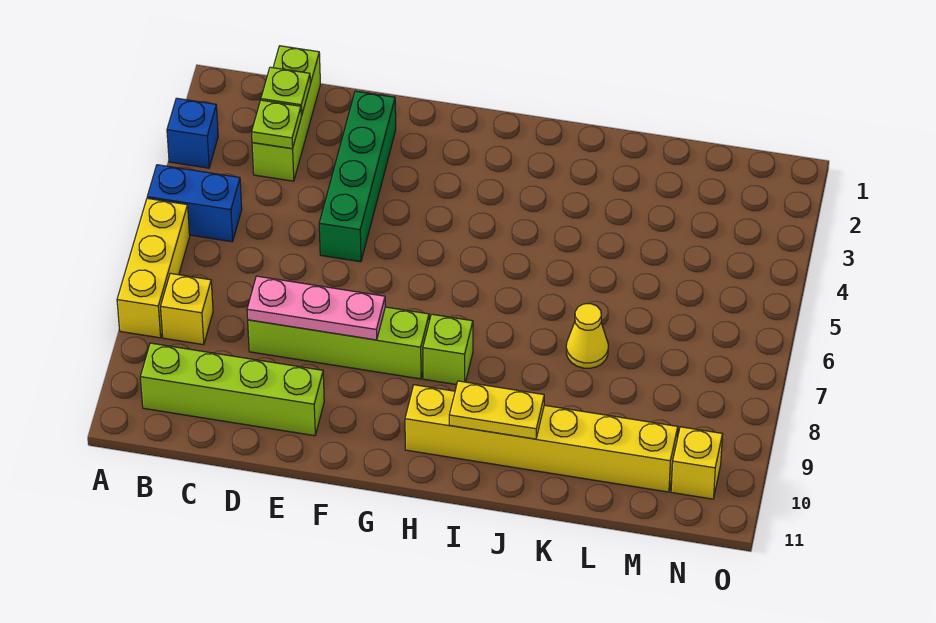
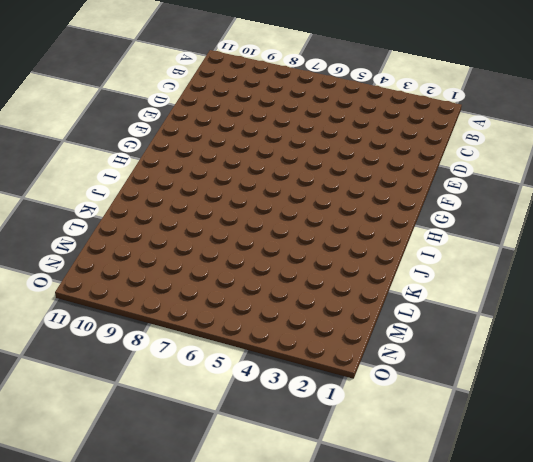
none -> blue 1x1 brick [167,98,218,168]
none -> blue 1x2 brick [147,165,242,242]
none -> yellow 1x3 brick [117,198,190,338]

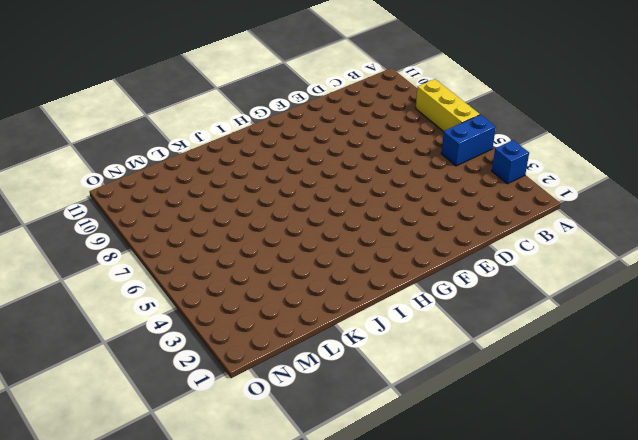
none -> yellow 1x1 brick [161,273,213,345]
none -> lime 1x4 brick [140,343,324,436]
none -> lime 1x3 brick [252,46,320,181]

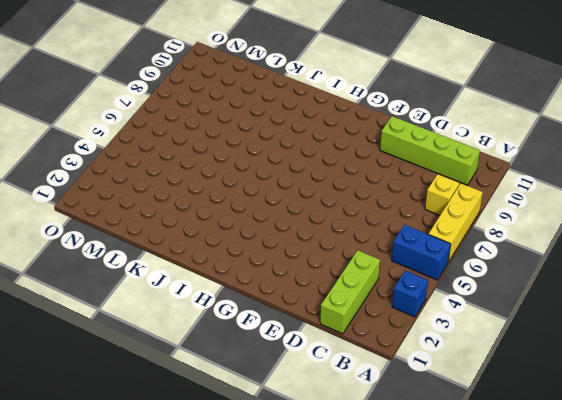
none -> lime 1x4 brick [248,307,429,379]
none -> green 1x4 brick [319,91,396,262]
none -> lime 1x1 brick [423,314,473,385]

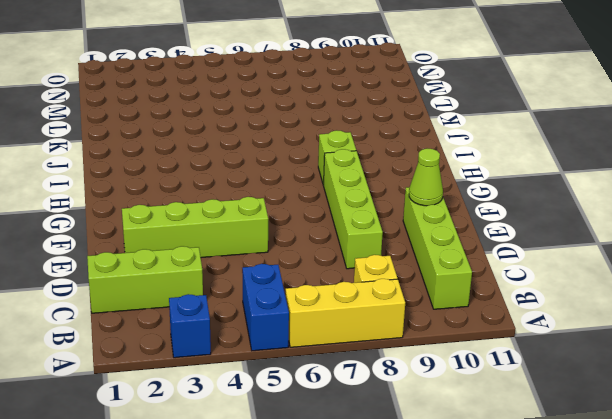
lime 1x4 brick [122,197,268,258] -> green 1x4 brick [319,91,396,262]
lime 1x1 cone [409,149,443,206] -> none
none -> yellow 1x6 brick [405,385,678,492]
none -> yellow 1x1 cone [566,304,608,368]
none -> yellow 1x1 brick [671,427,722,499]

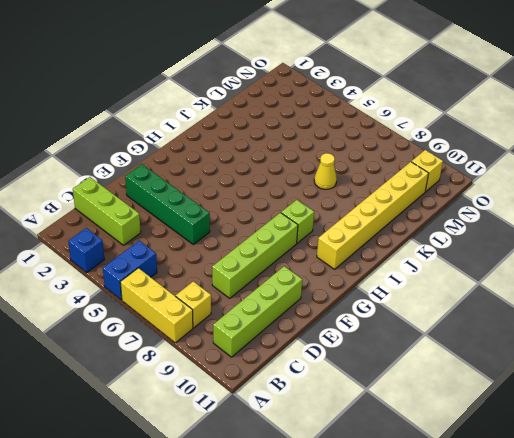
none -> lime 1x1 plate [261,67,310,115]
none -> lime 1x1 plate [252,100,301,149]
none -> pink 1x3 plate [247,276,385,340]

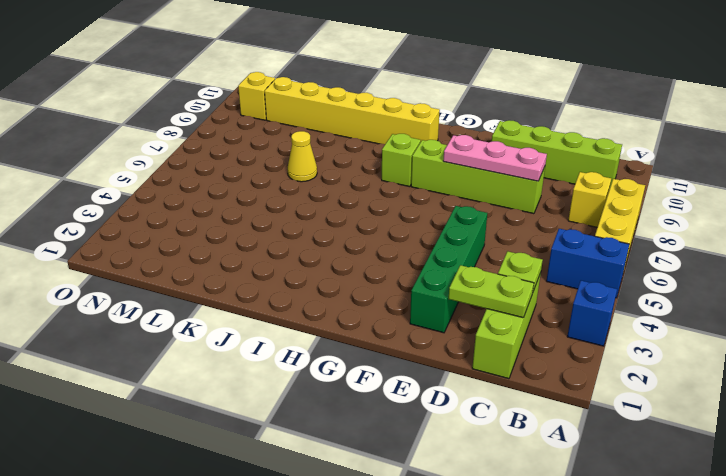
lime 1x2 plate [449,265,534,318] -> lime 1x1 plate [261,67,310,115]
none -> yellow 1x2 plate [449,381,544,439]

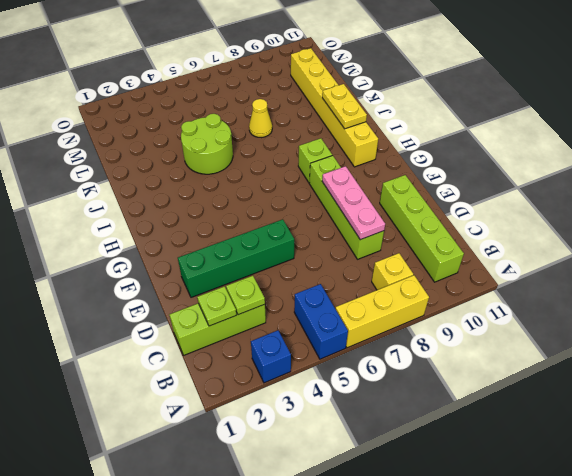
lime 2x2 round brick [181,114,233,174] -> none
none -> yellow 1x1 brick [671,427,722,499]

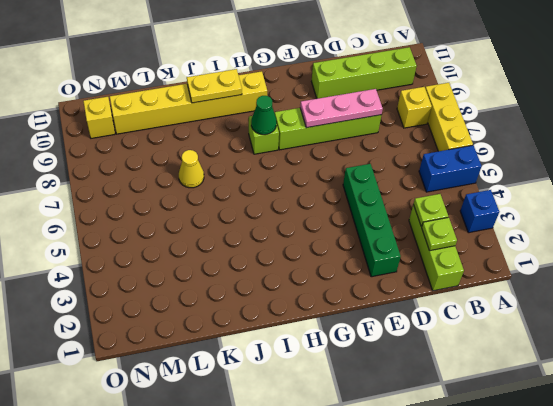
green 1x1 cone [251,96,277,135] -> none

